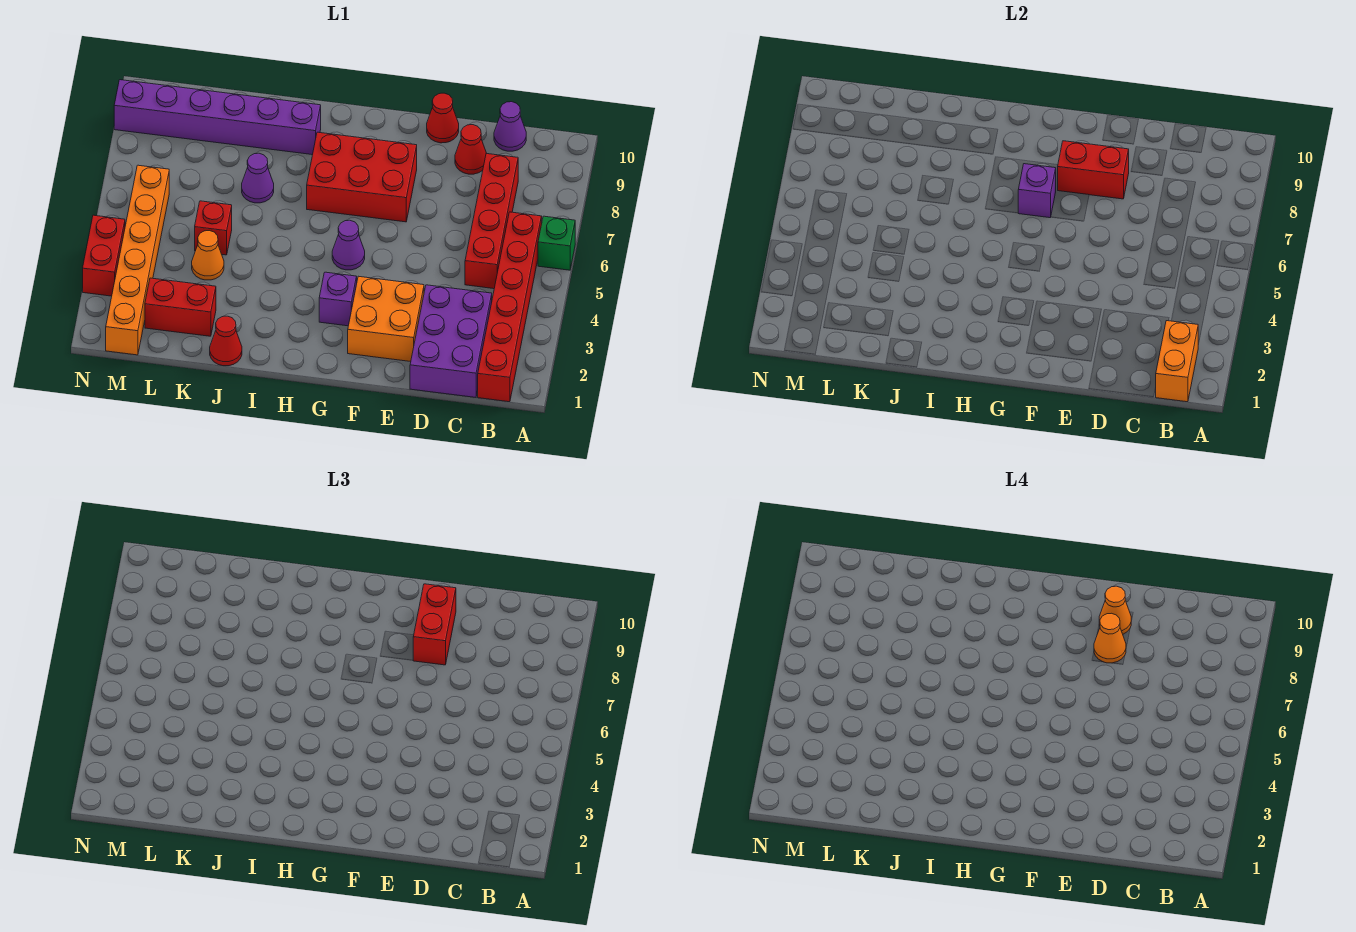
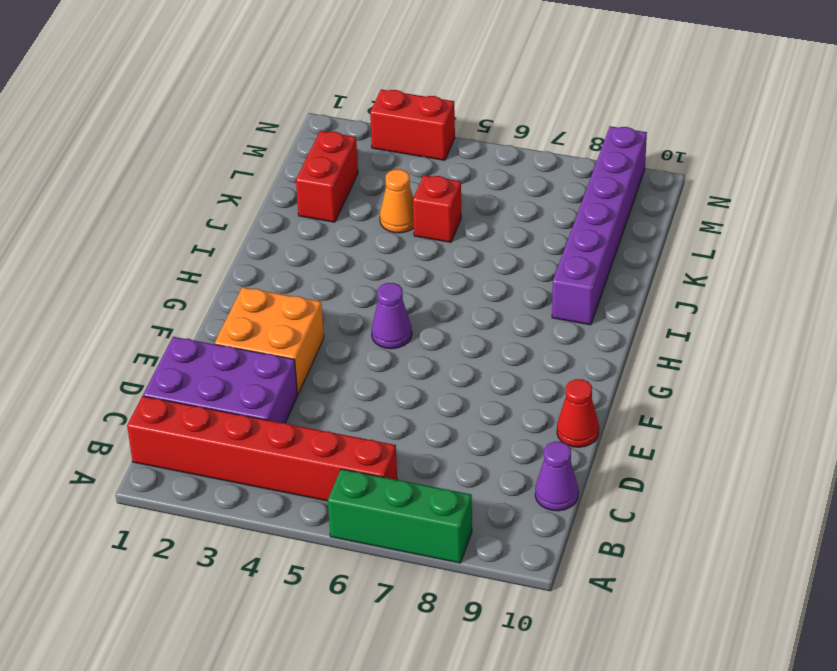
green 1x3 brick [328,469,472,563] -> green 1x1 brick [538,216,575,270]
none -> red 1x4 brick [465,153,518,289]
none -> red 1x1 cone [455,125,486,174]
none -> red 2x3 brick [307,132,417,222]

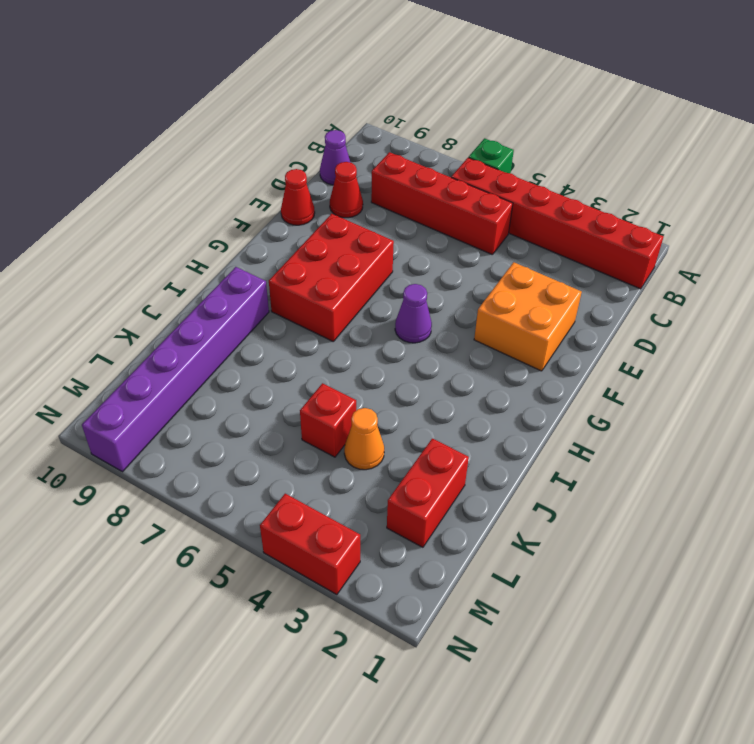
none -> purple 2x3 brick [410,285,492,397]
none -> purple 1x1 brick [319,272,357,326]
none -> red 1x1 cone [210,316,242,366]

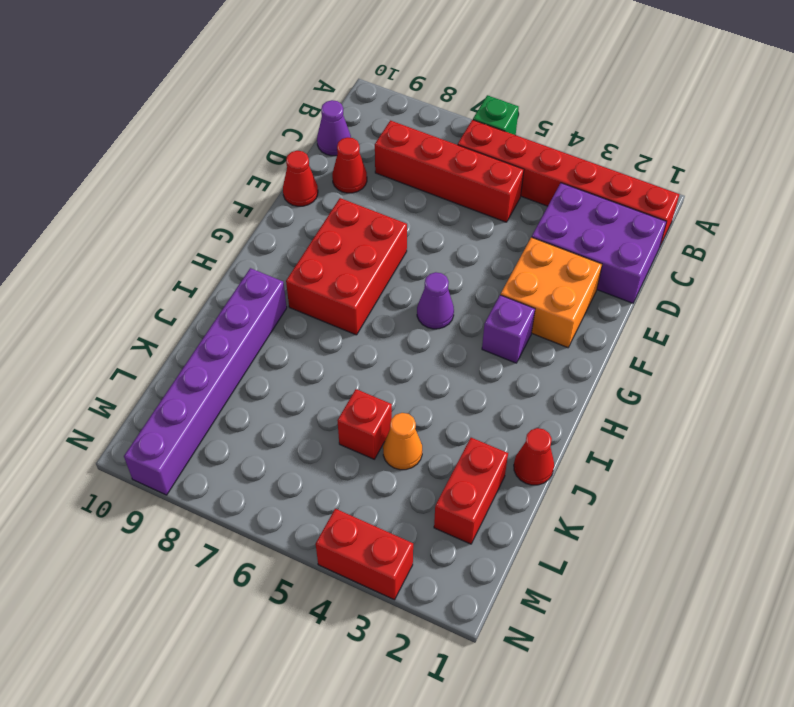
none -> purple 1x1 cone [242,153,274,203]
none -> orange 1x6 brick [106,165,169,355]
none -> orange 1x2 brick [1156,321,1198,402]

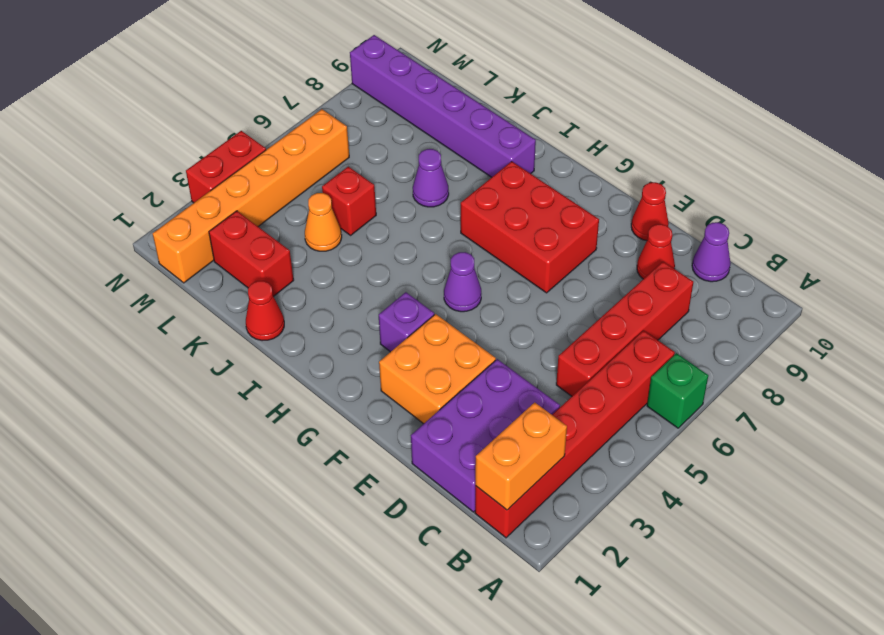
none -> red 1x2 brick [1058,141,1129,199]
none -> purple 1x1 brick [1018,164,1056,218]
none -> red 1x2 brick [413,584,456,665]

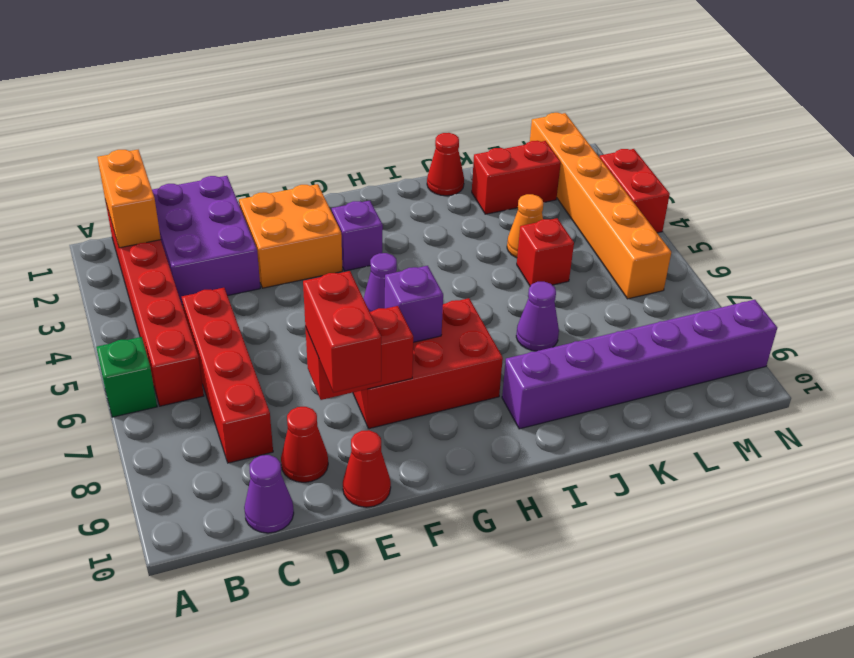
none -> orange 1x1 cone [1094,613,1126,663]
none -> orange 1x1 cone [1099,586,1131,634]

